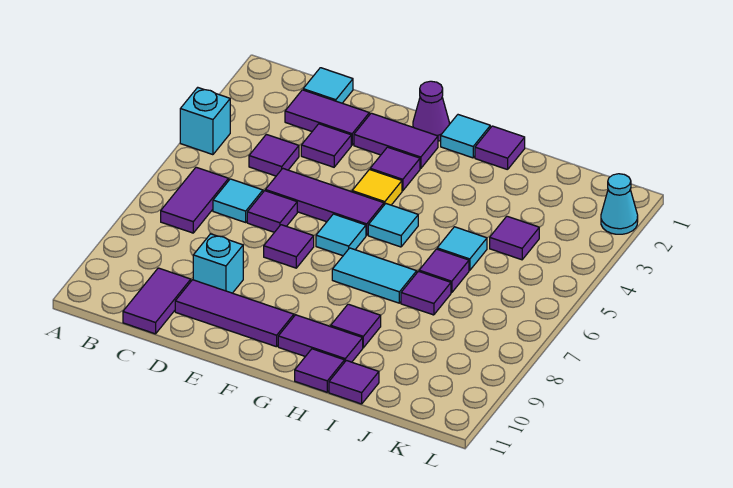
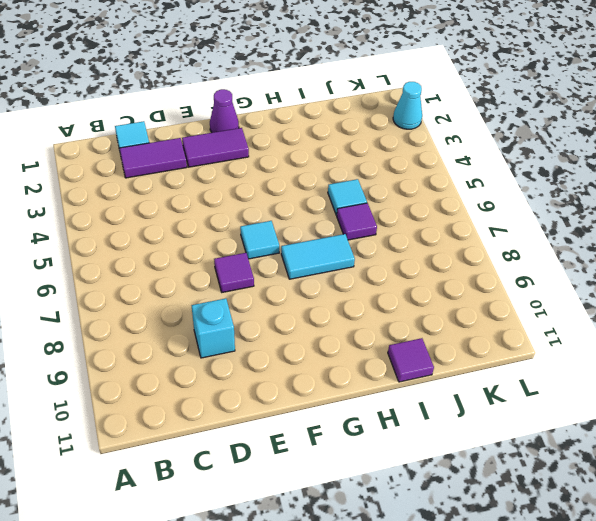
none -> cyan 1x1 brick [180,87,230,155]
none -> purple 1x2 tile [161,167,229,233]
none -> purple 1x1 tile [249,134,299,176]
none -> cyan 1x1 tile [213,179,263,222]

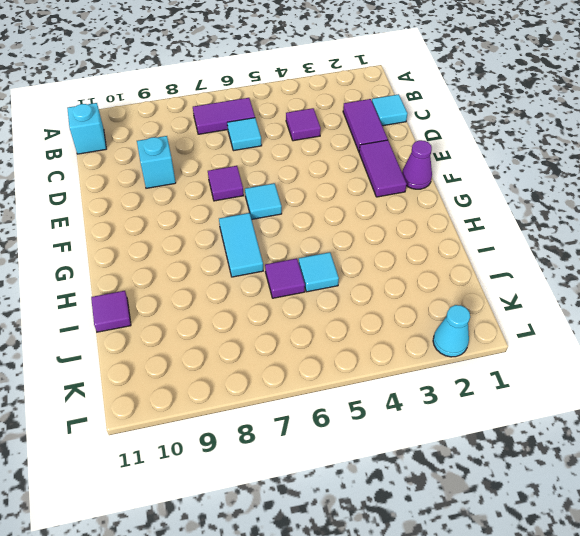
cyan 1x1 brick [67,103,106,154] -> cyan 1x1 brick moved to [180,87,230,155]
none -> purple 1x2 tile [123,268,191,334]
none -> purple 1x1 tile [301,124,351,167]
none -> purple 1x3 tile [265,168,384,235]
none -> purple 1x1 tile [247,191,297,232]

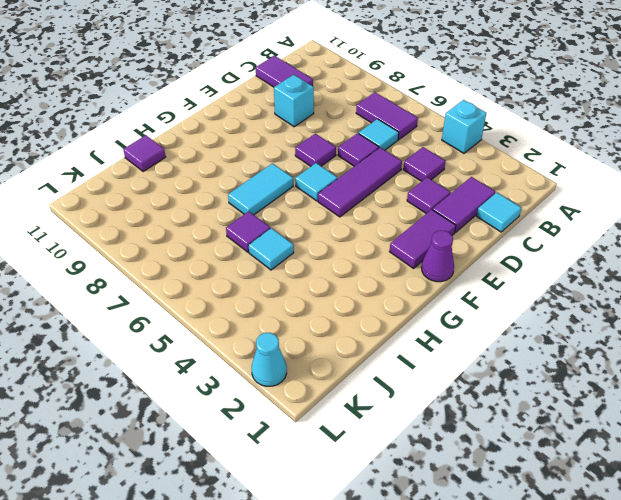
none -> purple 1x3 tile [175,280,294,347]
none -> purple 1x1 tile [370,147,420,191]
none -> yellow 1x1 tile [352,170,402,205]
none -> cyan 1x1 tile [441,115,490,158]

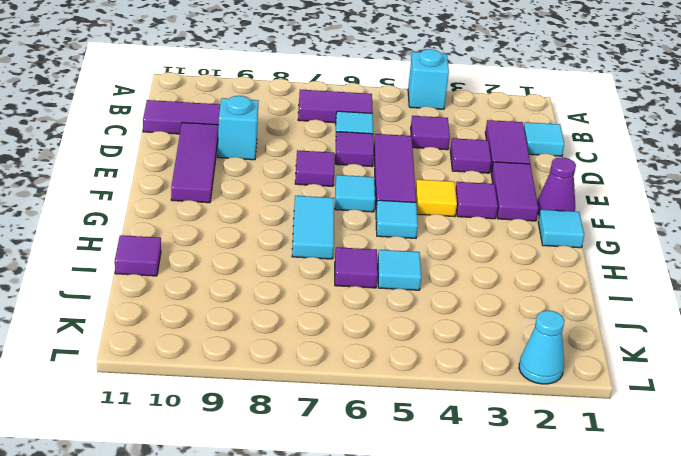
none -> purple 1x2 tile [278,315,363,362]
none -> purple 1x1 tile [475,126,525,170]
none -> purple 1x1 tile [331,304,381,348]
none -> purple 1x1 tile [295,349,345,392]

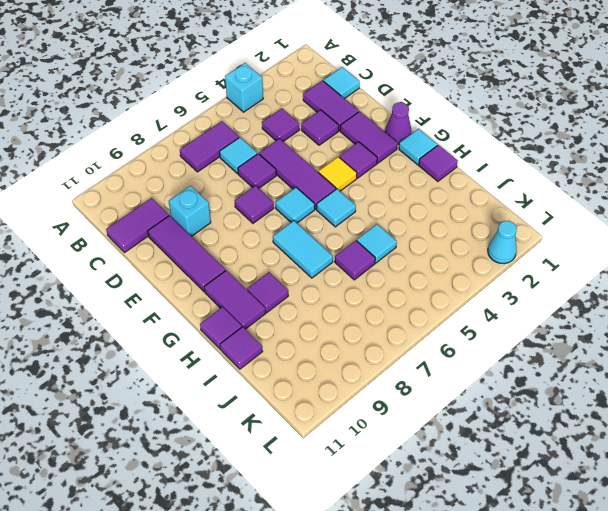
none -> purple 1x1 tile [401,271,451,315]
none -> purple 1x1 tile [490,216,539,260]

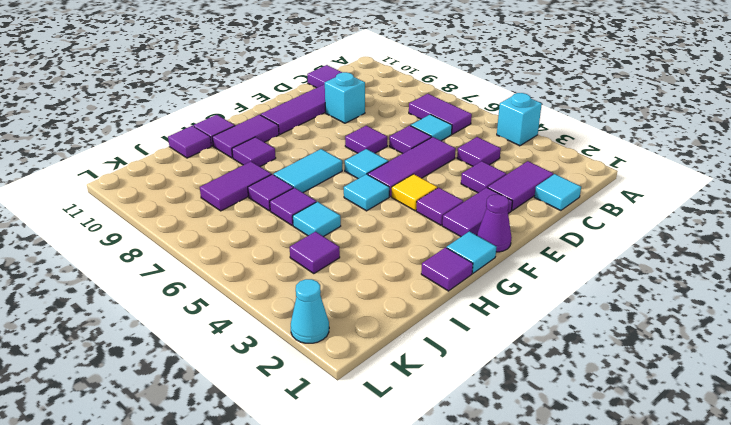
purple 1x2 tile [200,162,271,211] -> none

